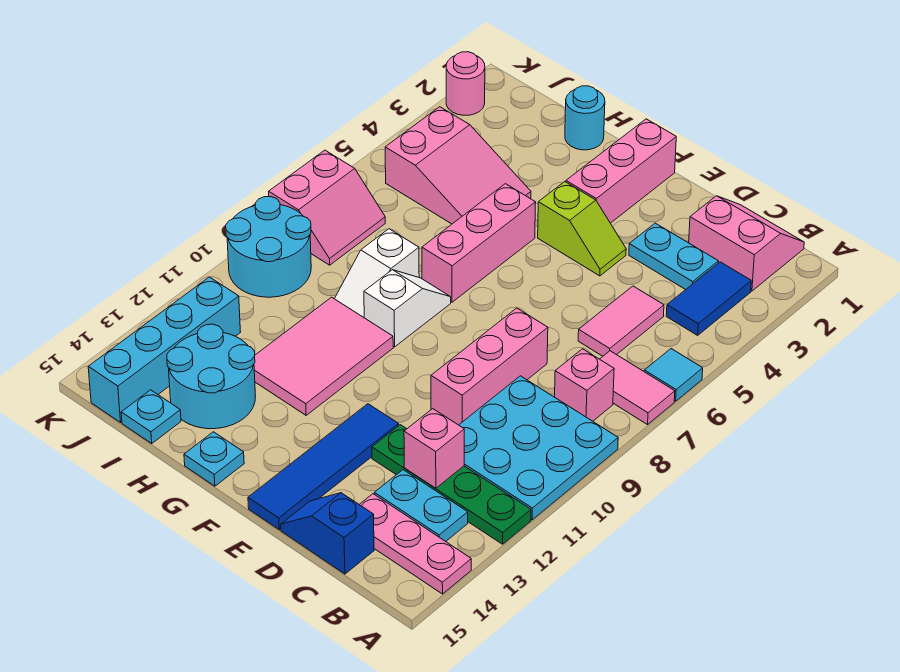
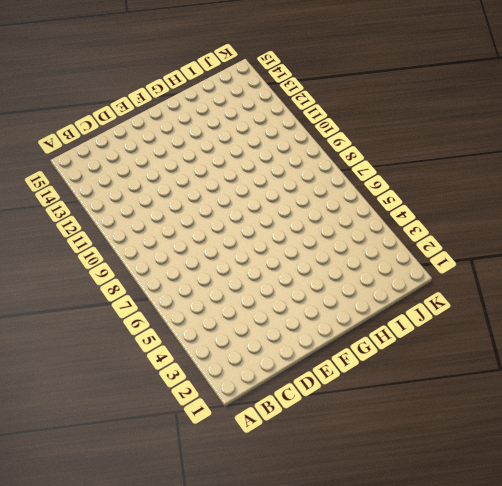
none -> cyan 1x1 tile [644,349,703,401]
none -> pink 1x2 tile [600,351,675,425]
none -> cyan 3x3 plate [459,376,618,520]
none -> green 1x4 plate [372,425,531,544]

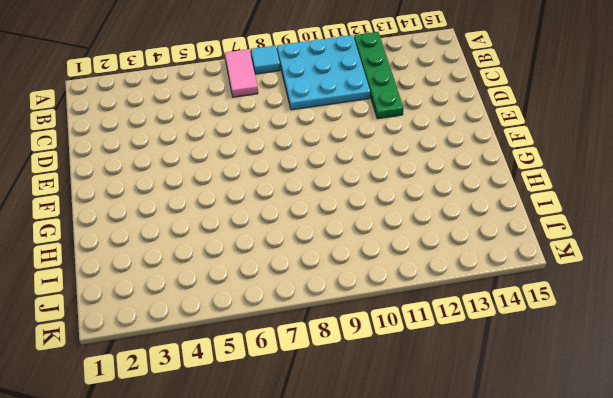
cyan 1x1 tile [251,46,280,74] -> cyan 1x1 tile moved to [644,349,703,401]
none -> pink 1x3 plate [359,494,471,594]
none -> pink 2x2 slope [689,196,804,291]
none -> blue 1x2 tile [666,262,751,335]
none -> pink 1x1 brick [555,349,614,421]

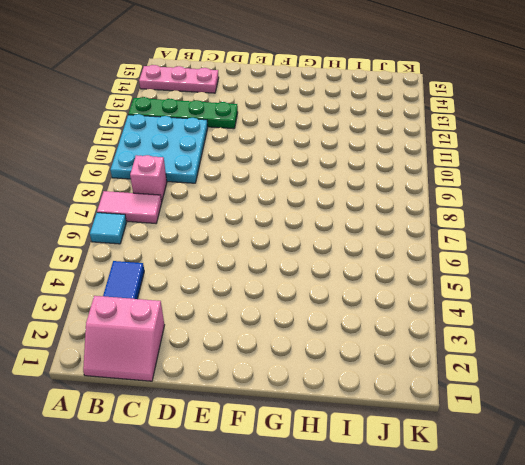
none -> cyan 1x2 plate [374,470,468,541]
none -> cyan 1x2 plate [629,223,719,290]
none -> pink 1x2 tile [578,286,664,356]
none -> blue 1x2 slope [281,493,374,574]

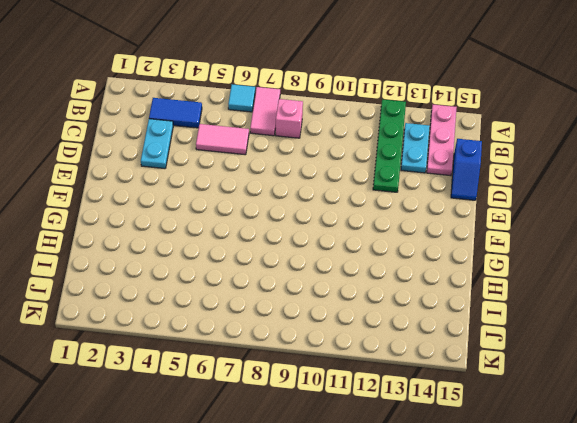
none -> cyan 3x3 plate [459,376,618,520]
none -> pink 2x2 slope [689,196,804,291]
none -> pink 1x3 brick [431,308,548,425]
none -> lime 1x2 slope [538,182,626,276]

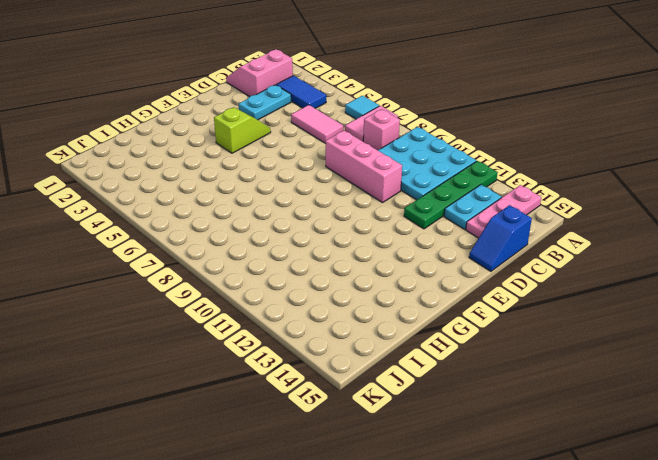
none -> blue 1x4 tile [248,404,399,530]
none -> pink 1x3 brick [566,119,676,223]
none -> pink 1x3 brick [422,184,536,302]
none -> white 1x2 slope [364,270,451,347]

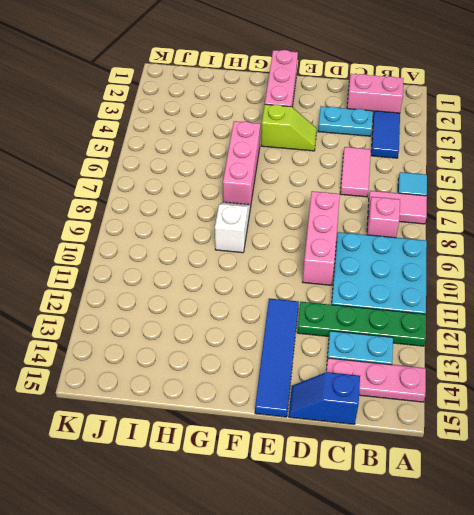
none -> pink 2x3 tile [254,297,393,415]
none -> cyan 1x1 plate [184,432,244,486]
none -> cyan 1x1 round brick [565,86,605,150]
none -> pink 2x3 slope [385,107,531,224]

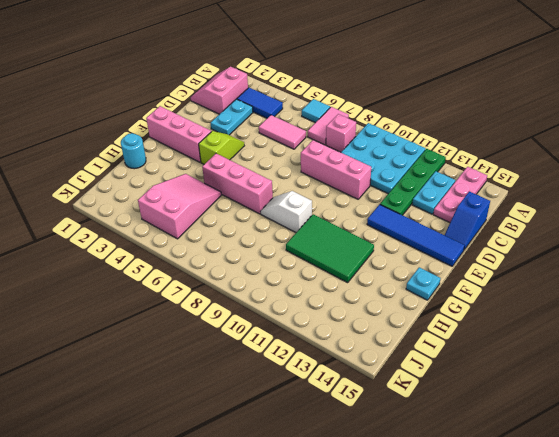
green 2x3 tile [286,214,374,283] -> pink 2x3 tile [254,297,393,415]
none -> white 1x2 slope [335,229,419,317]
none -> cyan 2x2 round brick [167,324,256,429]
none -> cyan 1x1 plate [121,390,181,443]
none -> pink 2x2 slope [269,150,385,265]

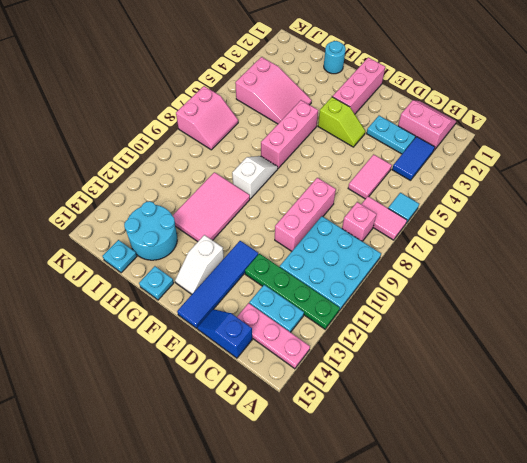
white 1x2 slope [175,235,224,294] -> white 1x2 slope moved to [335,229,419,317]
none -> cyan 2x2 round brick [226,197,311,297]
none -> cyan 1x4 brick [88,277,240,422]
none -> pink 1x1 round brick [446,52,485,115]
none -> pink 1x1 brick [404,409,464,488]

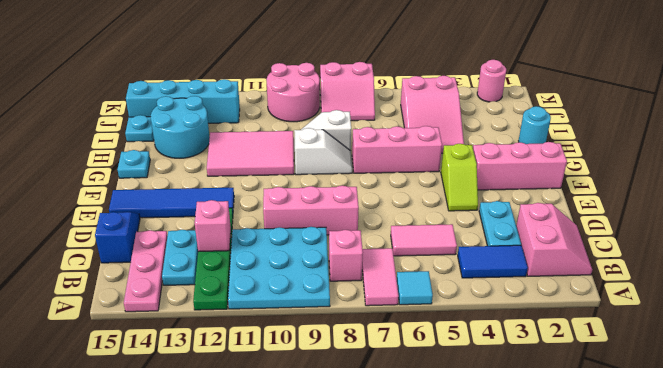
pink 2x2 round brick [266,63,320,122] -> cyan 2x2 round brick [226,197,311,297]

